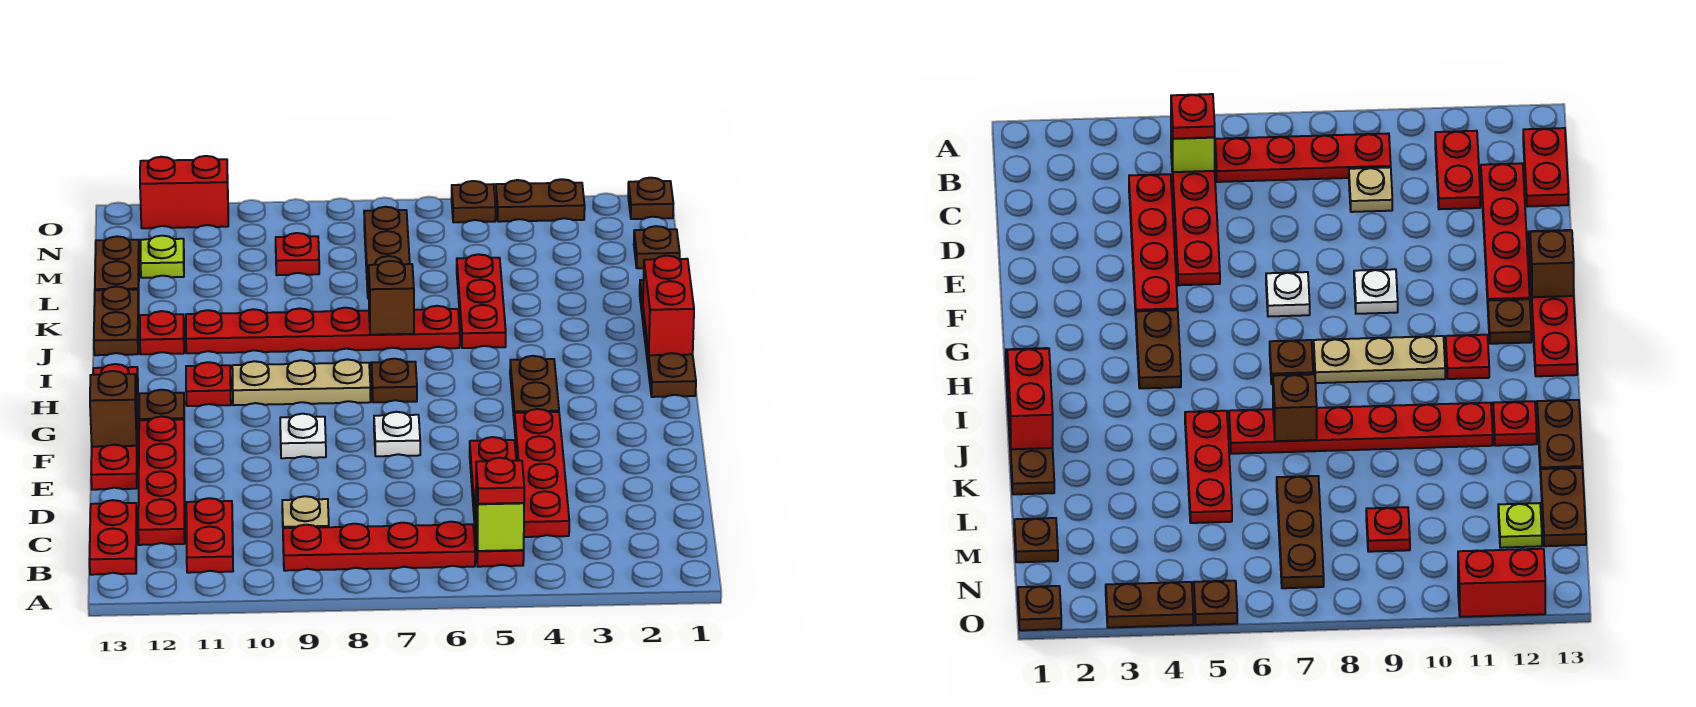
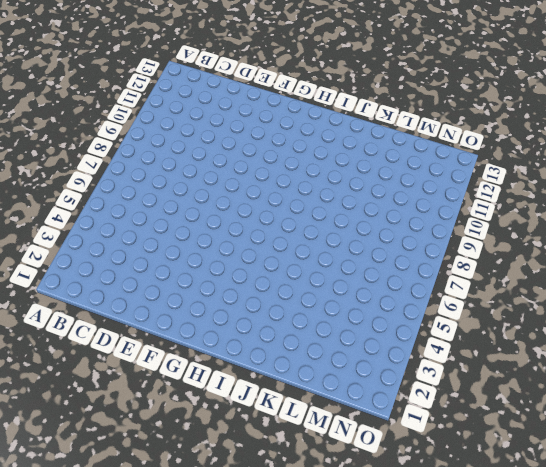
none -> red 1x4 plate [470,437,524,567]
none -> red 1x4 plate [283,522,475,571]
none -> red 1x2 plate [186,498,233,573]
none -> red 1x2 plate [89,500,137,575]

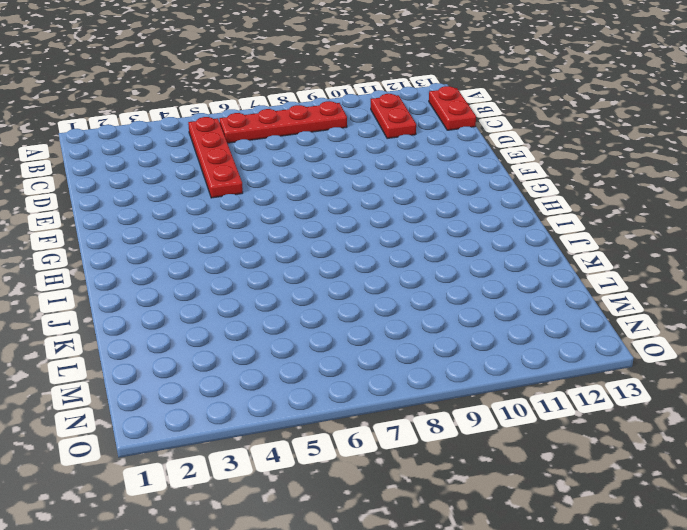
none -> red 1x4 plate [514,409,569,537]
none -> tan 1x1 plate [282,496,329,528]
none -> red 1x4 plate [138,416,185,545]
none -> red 1x4 plate [91,364,138,490]

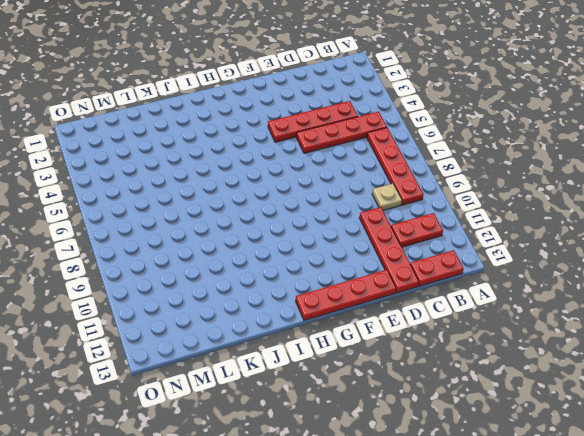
red 1x4 plate [360,207,419,293] -> red 1x4 plate turned to [138,416,185,545]
none -> white 1x1 plate [374,412,420,456]
none -> white 1x1 plate [280,414,326,458]
none -> brown 1x2 plate [510,356,559,425]
none -> brown 1x1 plate [139,390,184,420]

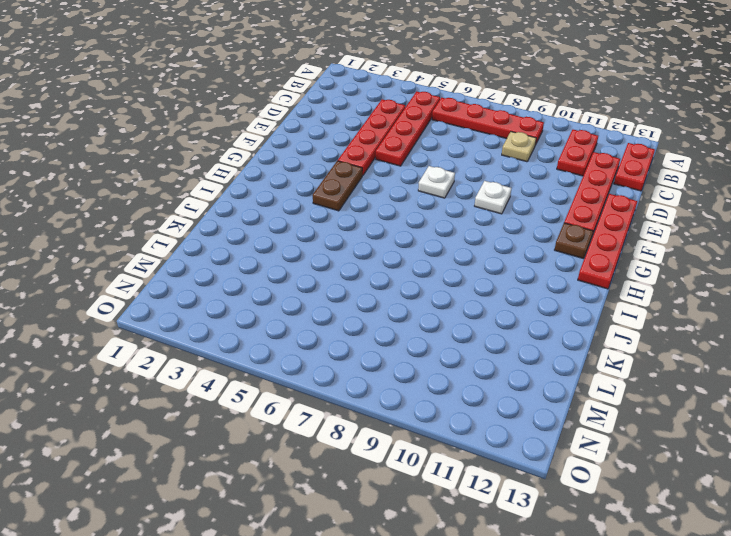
none -> brown 1x4 plate [640,280,696,397]
none -> brown 1x1 plate [371,359,417,402]
none -> tan 1x3 plate [232,359,371,405]
none -> red 1x1 plate [186,362,231,406]

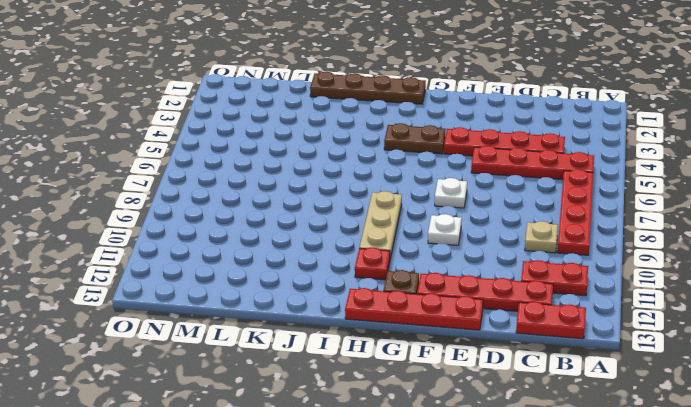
none -> brown 1x1 plate [371,359,417,402]
none -> red 1x3 plate [457,254,506,348]
none -> red 1x6 plate [186,306,460,353]
none -> red 1x1 plate [140,311,184,354]

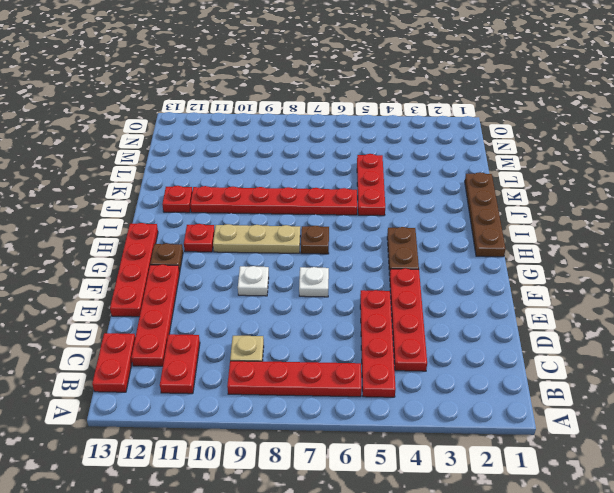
none -> brown 1x2 plate [94,287,139,355]
none -> brown 1x3 plate [364,207,410,299]
none -> brown 1x2 plate [95,236,139,300]
none -> brown 1x1 plate [634,226,680,268]

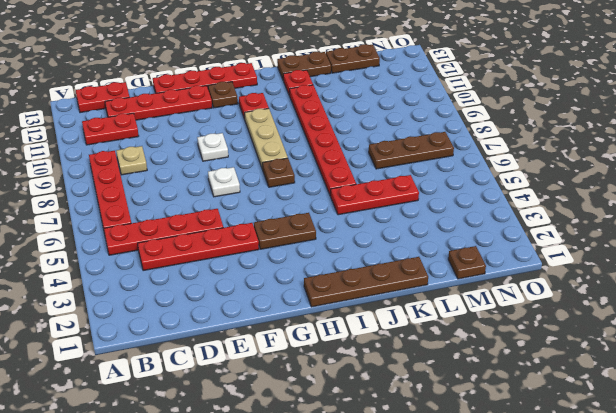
none -> red 1x1 plate [276,233,319,275]
none -> lime 1x1 plate [141,236,184,278]
none -> brown 1x1 plate [628,178,673,219]
none -> brown 1x2 plate [496,179,585,222]

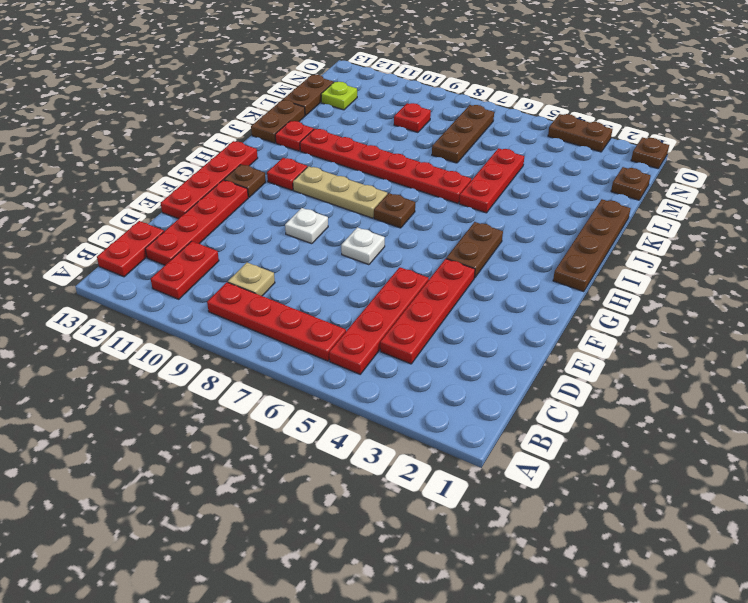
none -> brown 1x1 plate [452,181,496,222]
none -> red 1x2 brick [140,156,228,228]
none -> lime 1x1 brick [476,485,524,551]
none -> brown 1x1 brick [90,371,137,447]

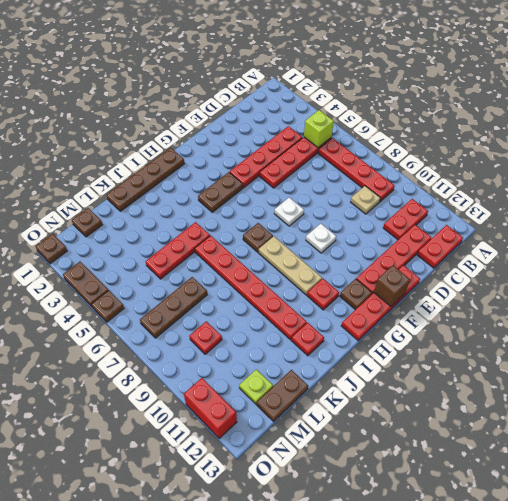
none -> brown 1x2 plate [94,287,139,355]
none -> red 1x2 brick [643,256,694,355]
none -> brown 1x1 brick [369,261,414,335]
none -> red 1x1 plate [476,458,524,504]

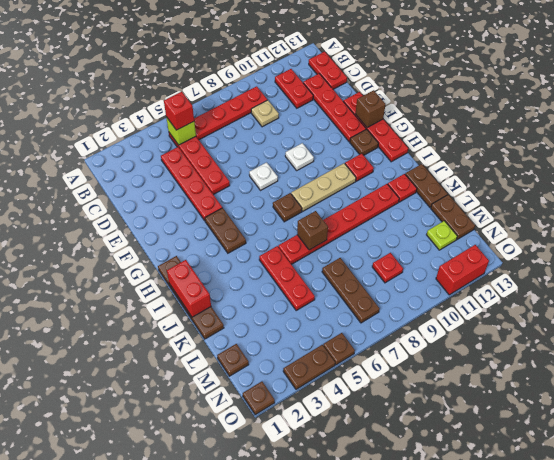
red 1x1 brick [164,92,194,130] -> red 1x1 plate [476,458,524,504]

